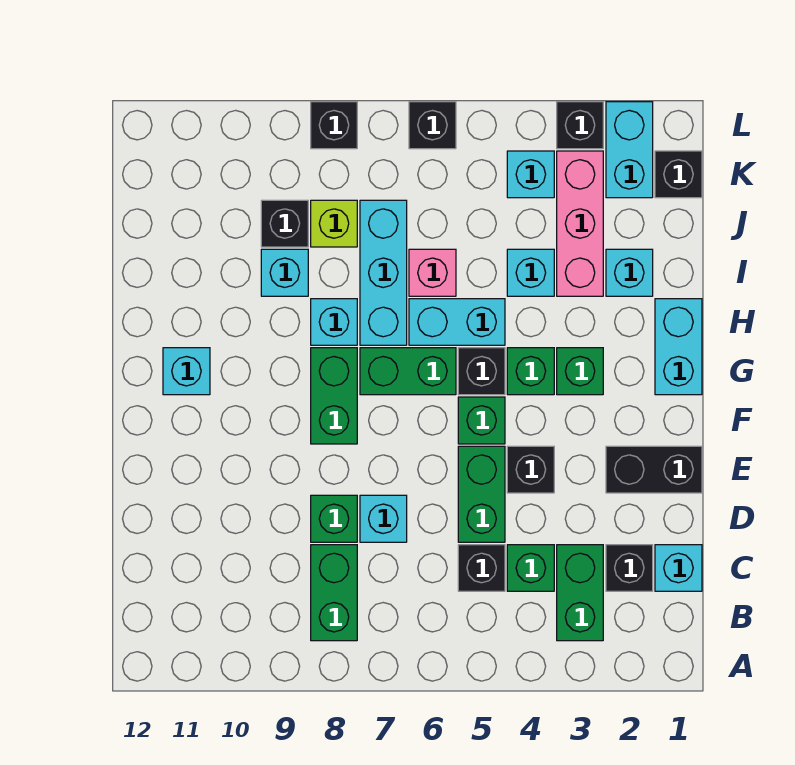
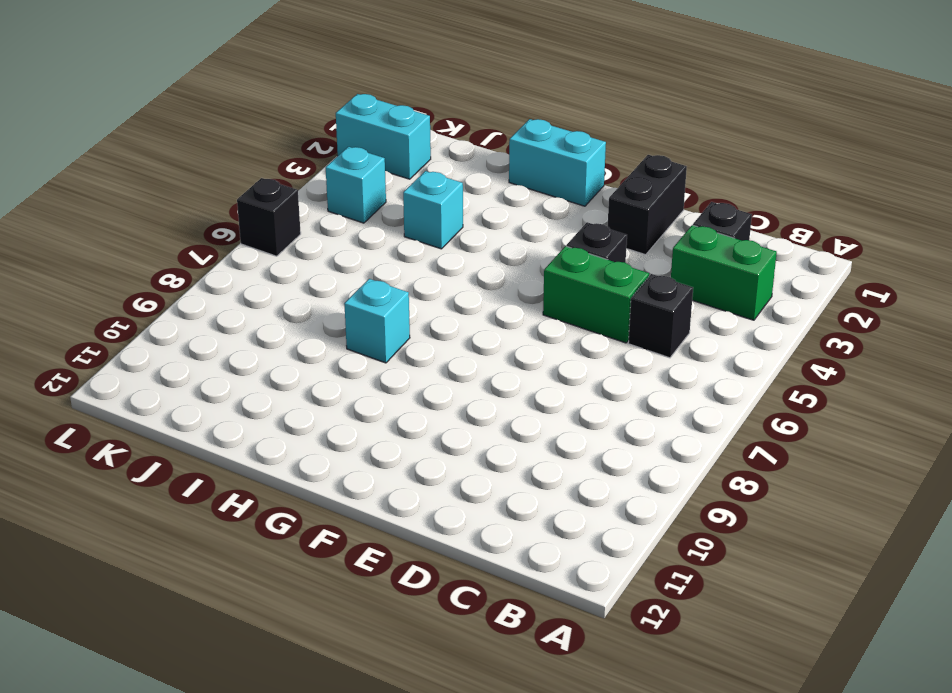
none -> green 1x2 brick [311,545,357,641]
none -> cyan 1x1 brick [655,545,702,591]
none -> green 1x1 brick [507,545,554,591]
none -> cyan 1x1 brick [360,495,407,542]

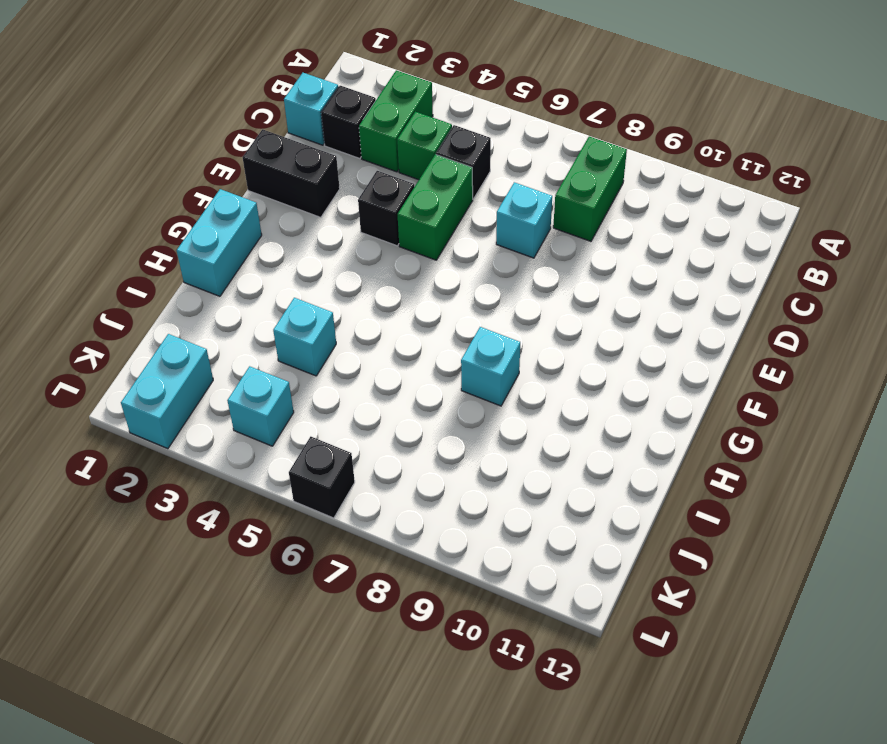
none -> green 1x1 brick [311,495,357,542]
none -> green 1x1 brick [458,397,505,444]
none -> green 1x2 brick [311,348,357,444]
none -> green 1x1 brick [557,348,603,395]

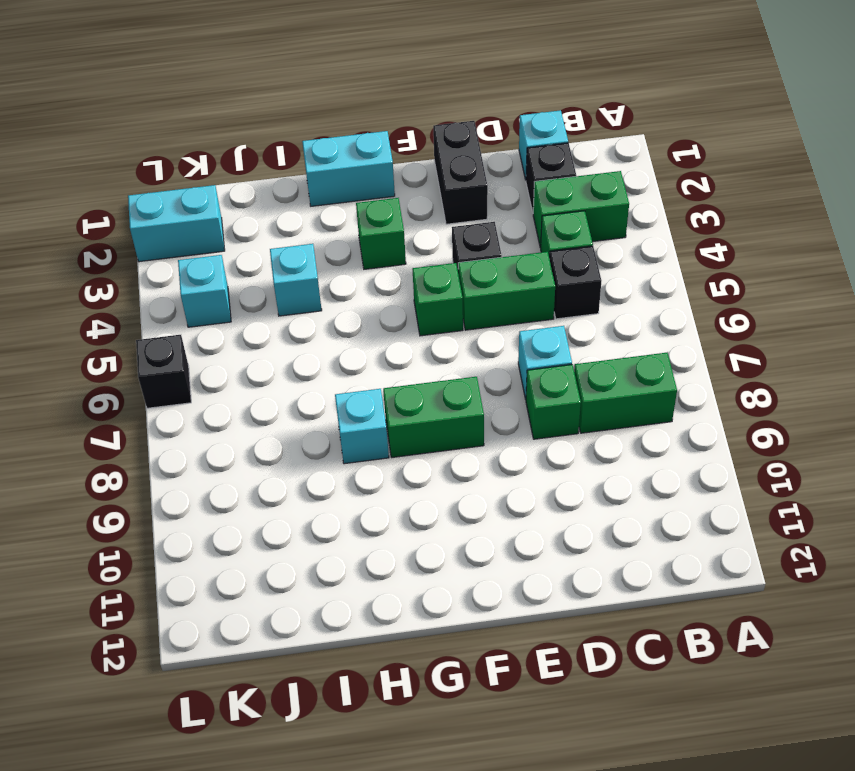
none -> green 1x1 brick [507,348,554,395]
none -> black 1x1 brick [458,348,505,395]
none -> green 1x2 brick [360,348,456,395]
none -> cyan 1x1 brick [163,348,210,395]

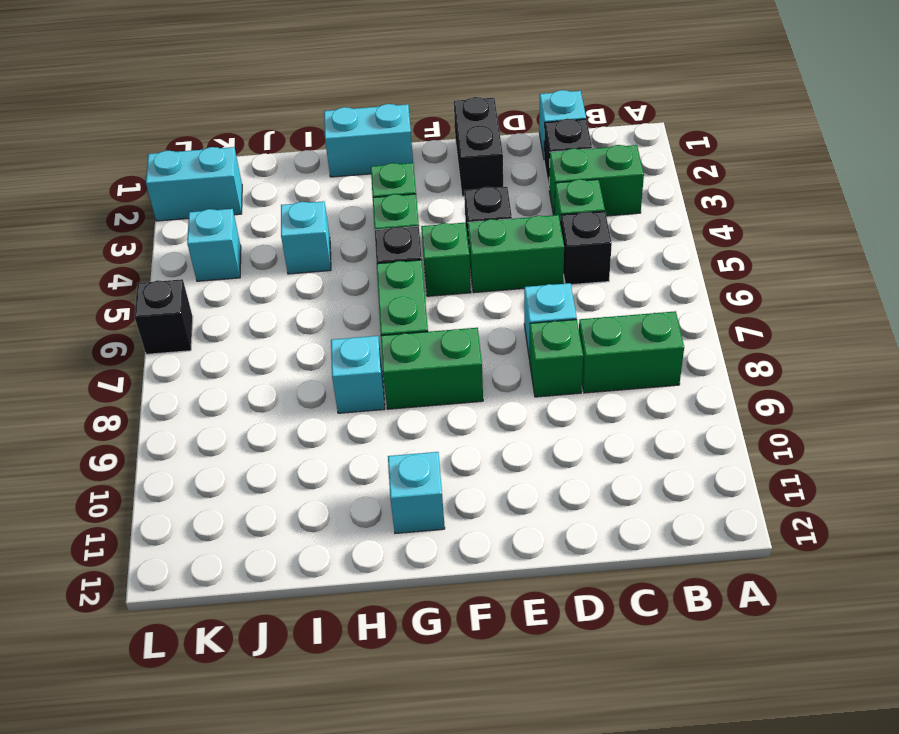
none -> cyan 1x2 brick [409,299,505,345]
none -> cyan 1x3 brick [360,200,407,345]
none -> cyan 1x1 brick [606,249,653,296]
none -> pink 1x3 brick [557,151,603,296]

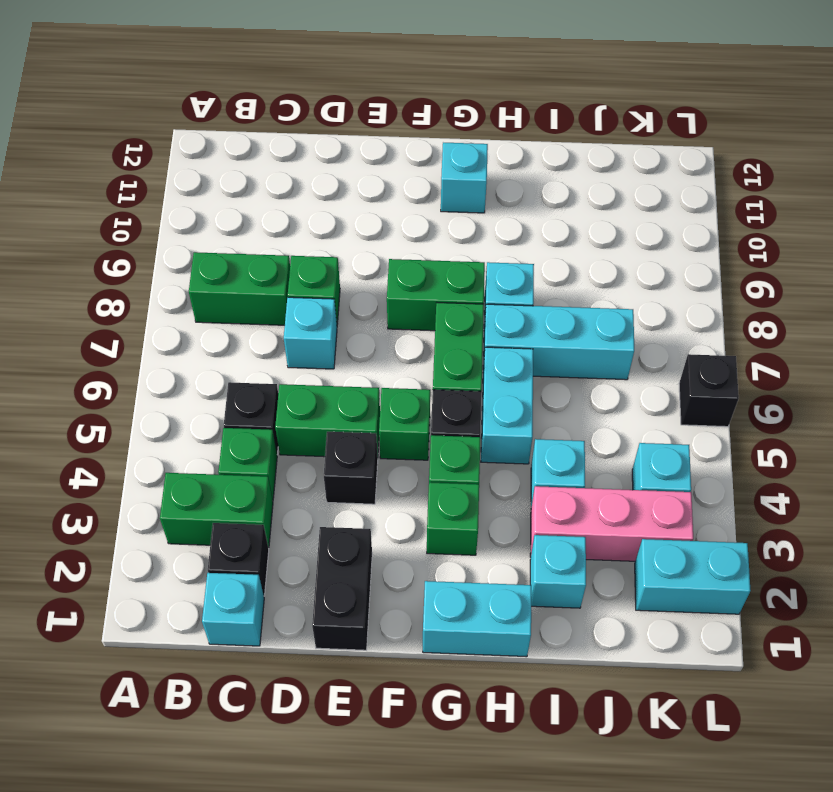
none -> pink 1x1 brick [409,249,456,296]
none -> cyan 1x1 brick [261,249,308,296]
none -> lime 1x1 brick [311,200,357,247]
none -> black 1x1 brick [261,200,308,247]

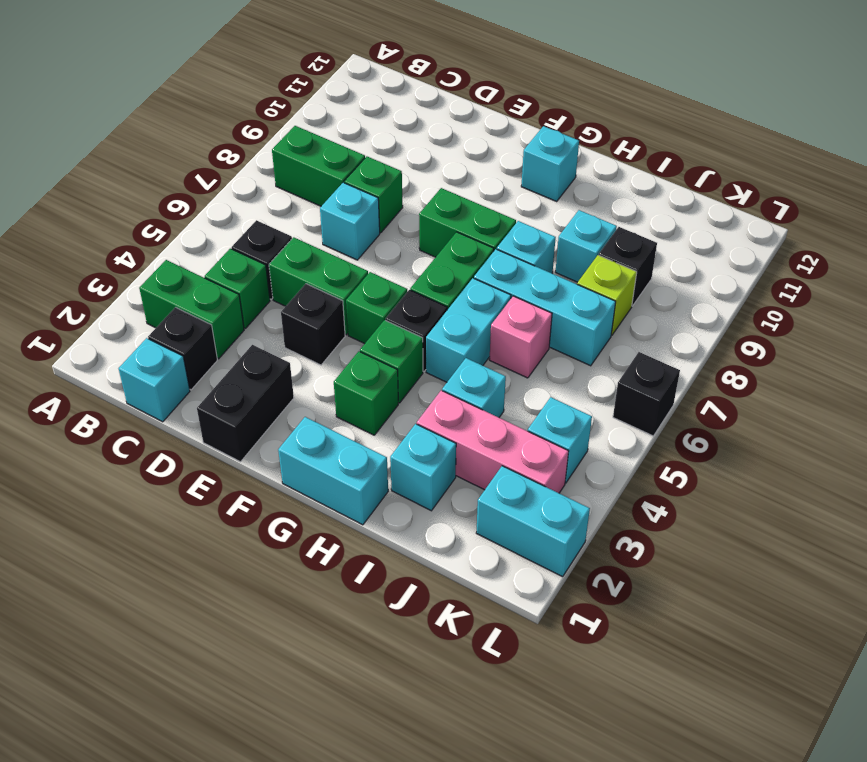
none -> black 1x1 brick [655,151,702,198]
none -> black 1x1 brick [557,102,603,149]
none -> black 1x1 brick [311,102,357,149]

